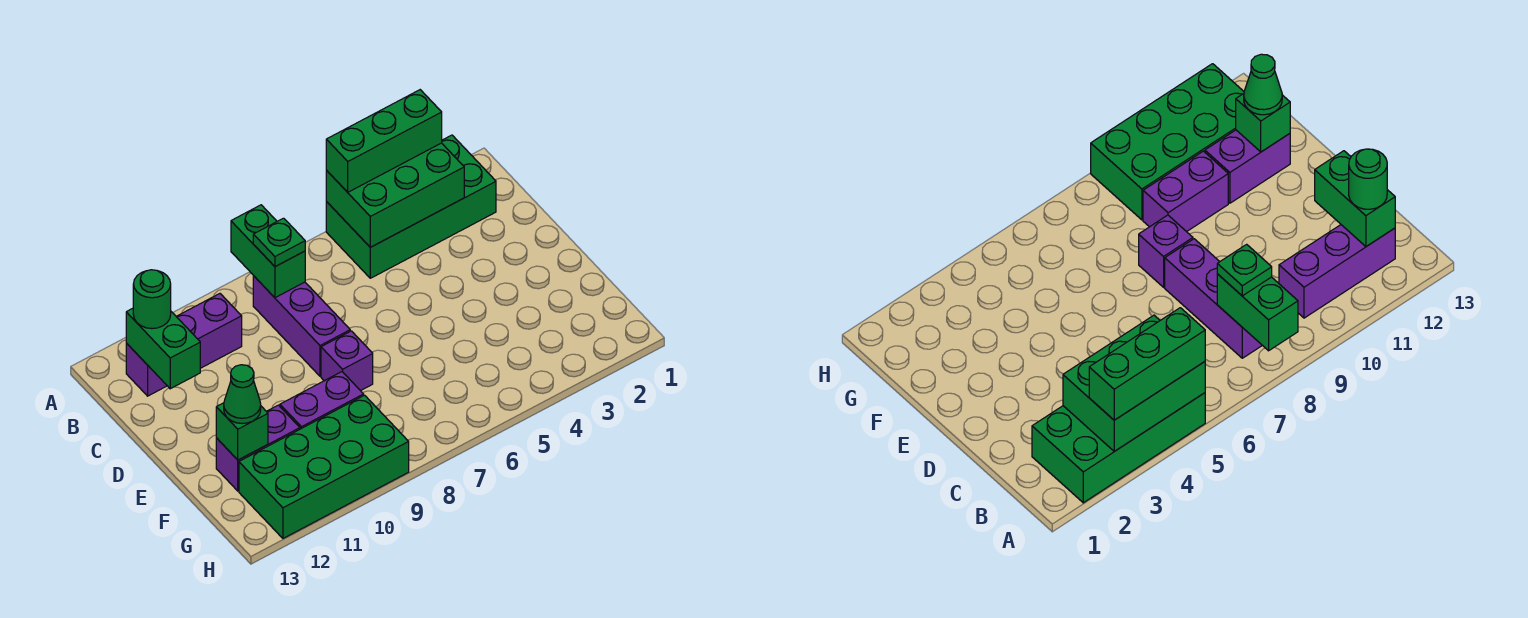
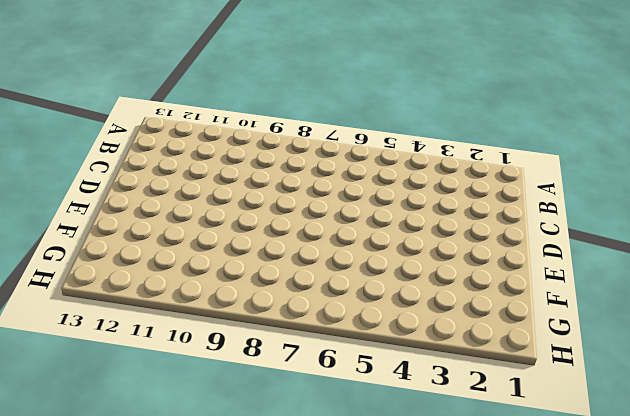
none -> green 2x4 brick [326,135,496,278]
none -> purple 1x3 brick [253,276,350,376]
none -> purple 1x3 brick [126,294,242,396]

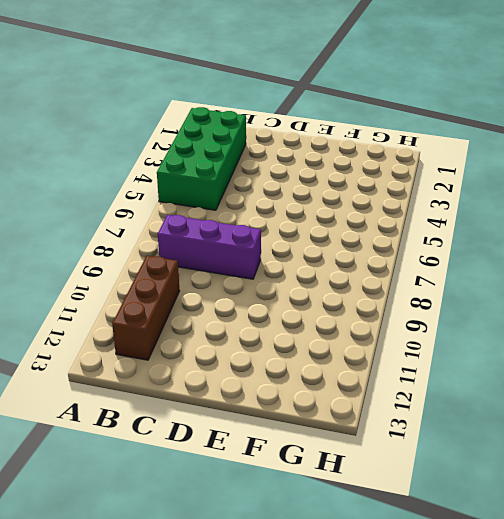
brown 1x3 brick [112,256,179,360] -> purple 1x3 brick [126,294,242,396]
none -> purple 1x1 brick [321,331,373,391]
none -> purple 1x2 brick [280,372,364,429]
none -> purple 1x2 brick [216,405,300,491]

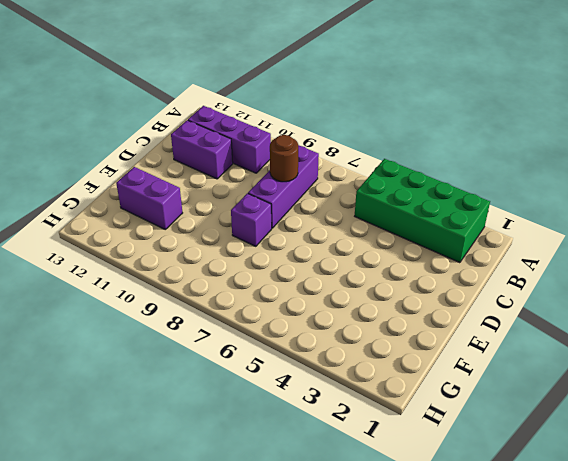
brown 1x1 round brick [270,135,298,182] -> none
purple 1x2 brick [171,120,233,179] -> purple 1x2 brick moved to [280,372,364,429]
none -> green 2x4 brick [239,395,409,538]
none -> green 2x3 brick [326,143,464,247]
none -> green 1x2 brick [231,205,305,298]

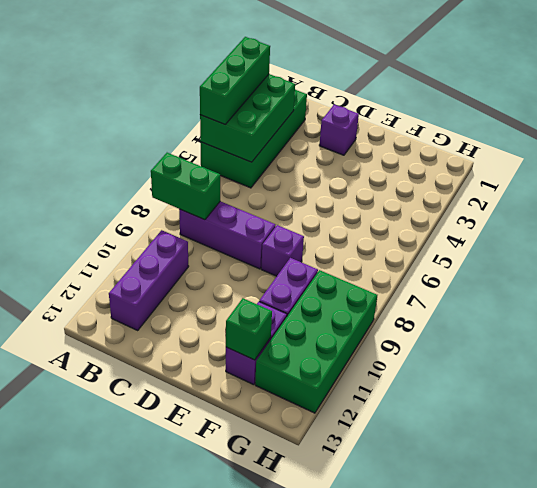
purple 1x1 brick [319,105,359,155] -> none
none -> green 1x2 brick [126,308,200,389]
none -> green 1x1 plate [253,218,305,267]
none -> green 1x1 round brick [133,270,171,329]

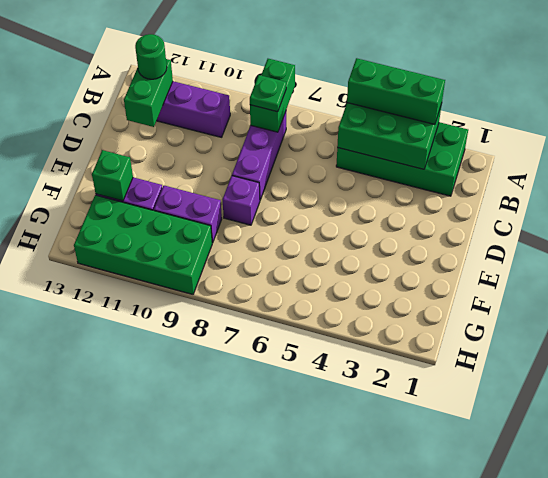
none -> green 1x1 cone [224,365,261,423]

